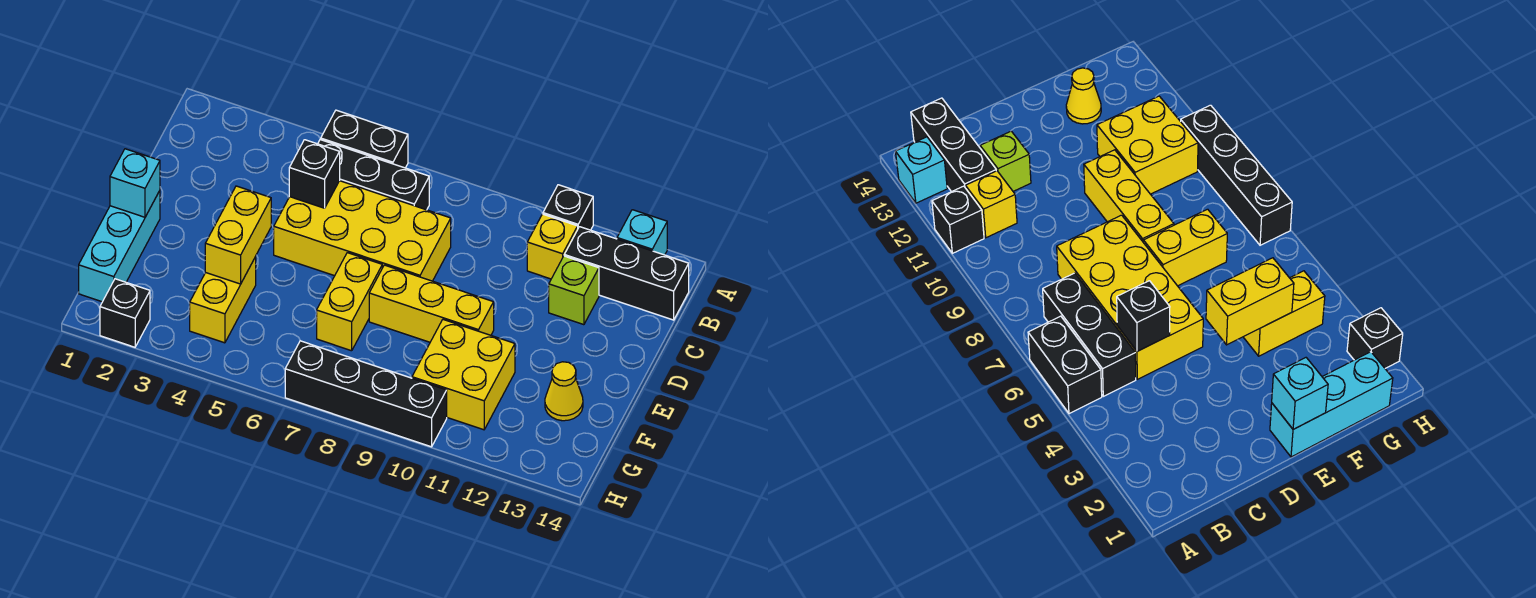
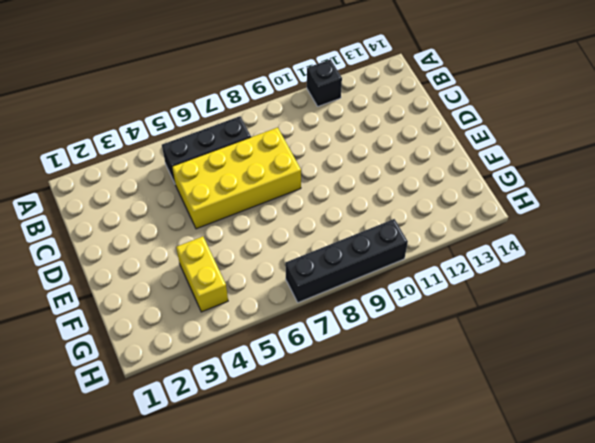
none -> black 1x2 brick [321,110,408,168]
none -> cyan 1x1 brick [617,210,667,255]
none -> yellow 1x1 brick [527,214,578,279]

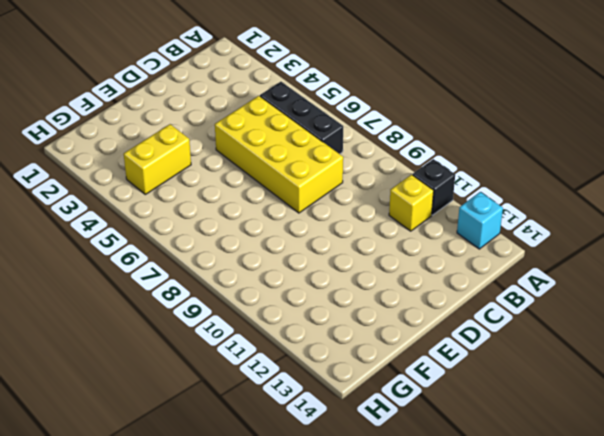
none -> black 1x2 brick [321,110,408,168]
none -> black 1x3 brick [564,227,689,320]
none -> lime 1x1 brick [549,256,599,325]

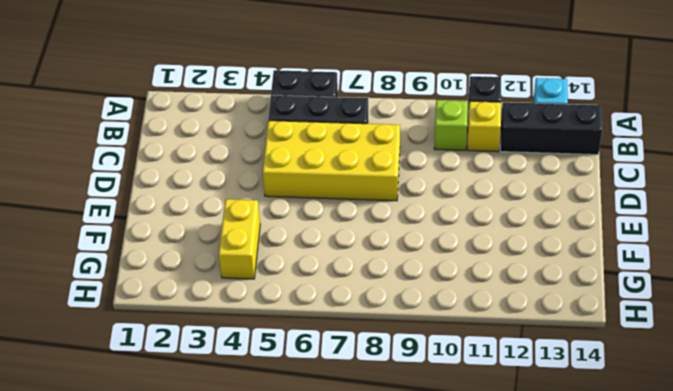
lime 1x1 brick [434,100,468,150] -> lime 1x1 brick moved to [549,256,599,325]
none -> cyan 1x3 brick [79,191,160,302]
none -> yellow 1x2 brick [317,253,382,351]
none -> yellow 1x3 brick [369,265,494,342]

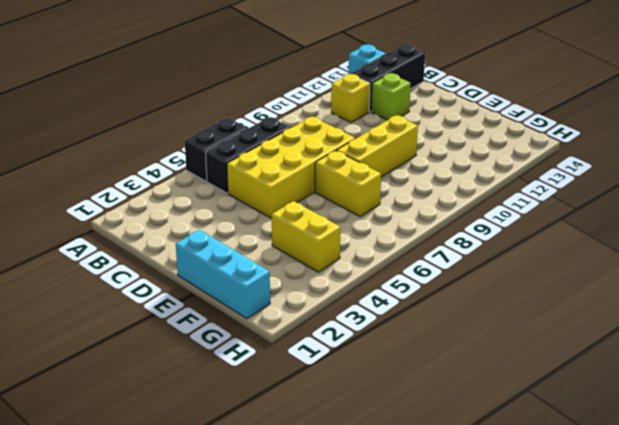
none -> black 1x1 brick [543,185,593,230]
none -> yellow 2x2 brick [412,320,515,430]
none -> yellow 1x1 cone [545,362,583,421]

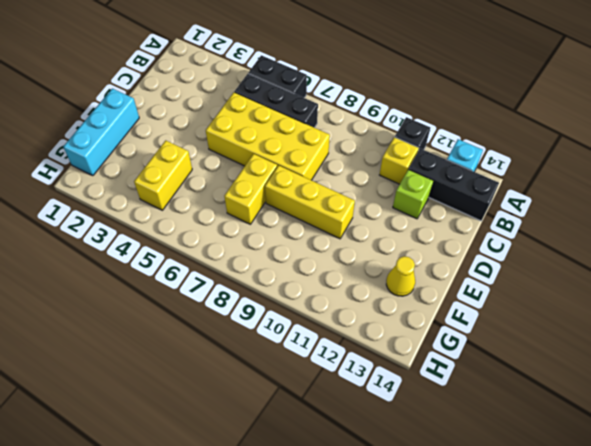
none -> yellow 2x2 brick [412,320,515,430]
none -> black 1x1 brick [100,279,150,347]
none -> black 1x4 brick [285,341,447,447]

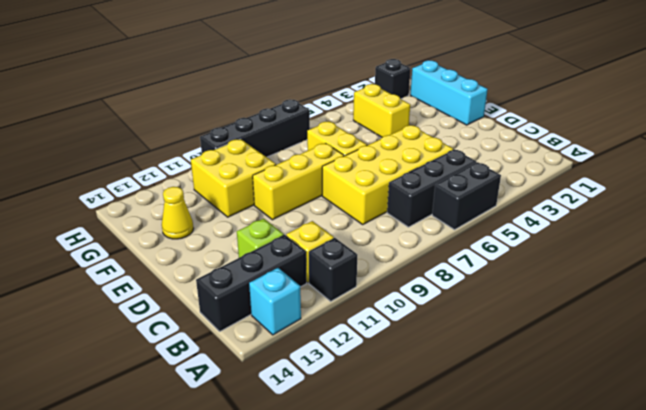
none -> black 1x1 brick [289,140,340,208]
none -> cyan 1x1 brick [110,149,160,217]
none -> yellow 1x2 brick [205,186,271,284]

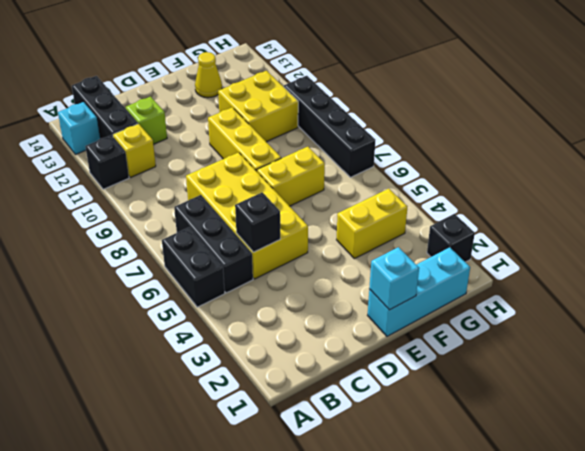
none -> yellow 1x2 brick [205,186,271,284]

